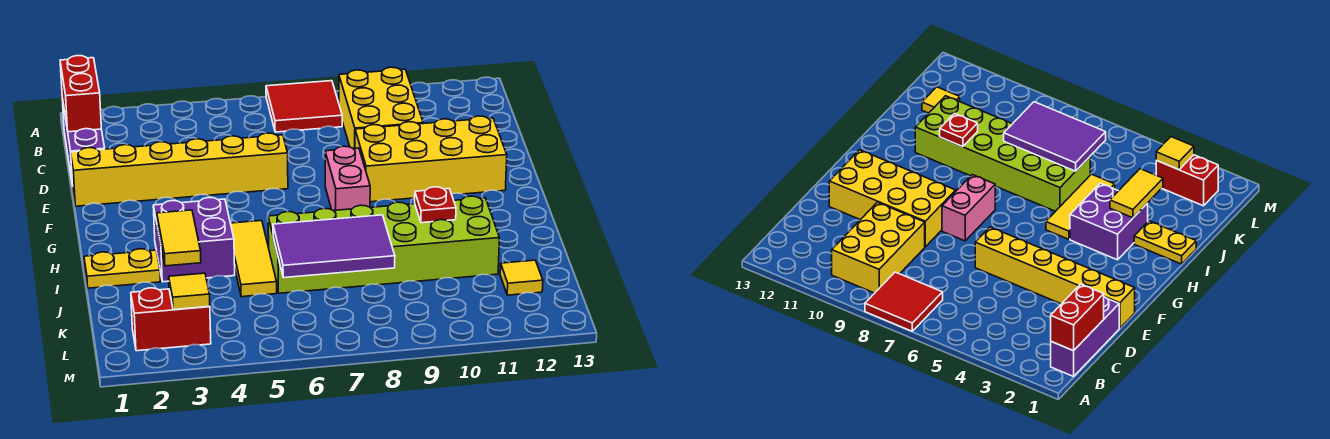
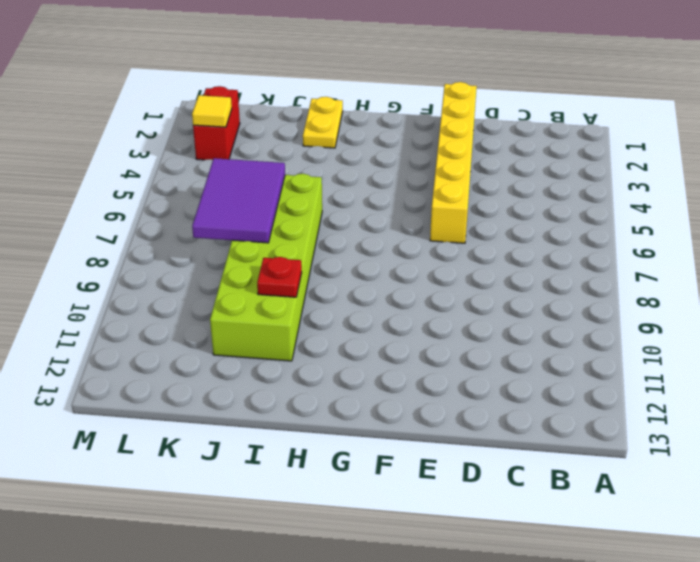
none -> red 2x2 tile [266,81,342,132]
none -> purple 1x3 brick [62,98,105,186]
none -> yellow 2x3 brick [339,67,423,149]

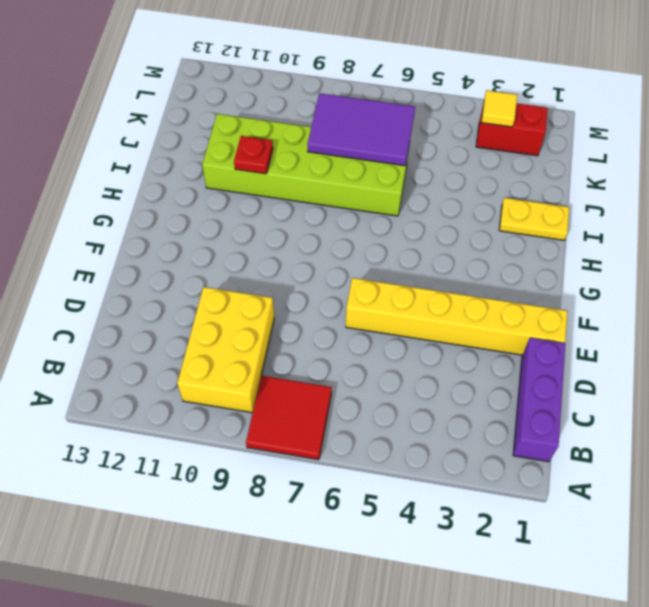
none -> yellow 2x4 brick [355,116,507,202]
none -> pink 1x2 brick [325,146,370,211]
none -> purple 2x2 brick [153,198,235,282]

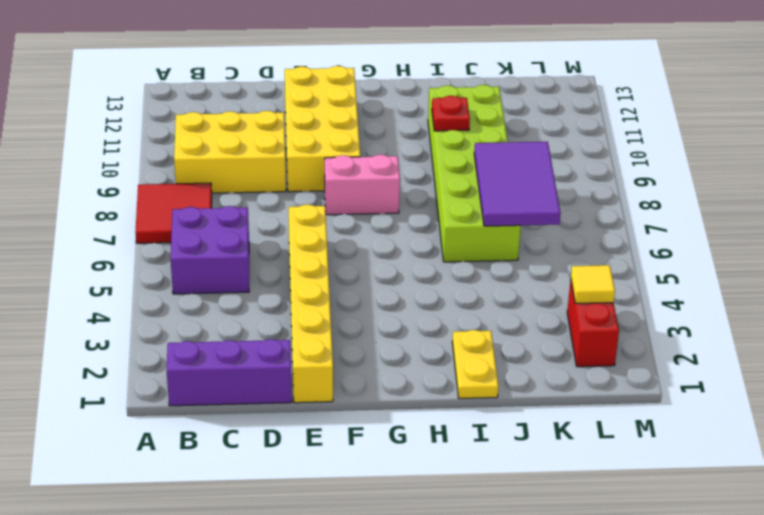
purple 2x2 brick [171,206,249,294] -> purple 2x2 brick moved to [153,198,235,282]
none -> yellow 1x3 tile [230,221,277,297]
none -> yellow 1x1 tile [500,260,543,295]
none -> red 1x2 brick [60,56,101,132]

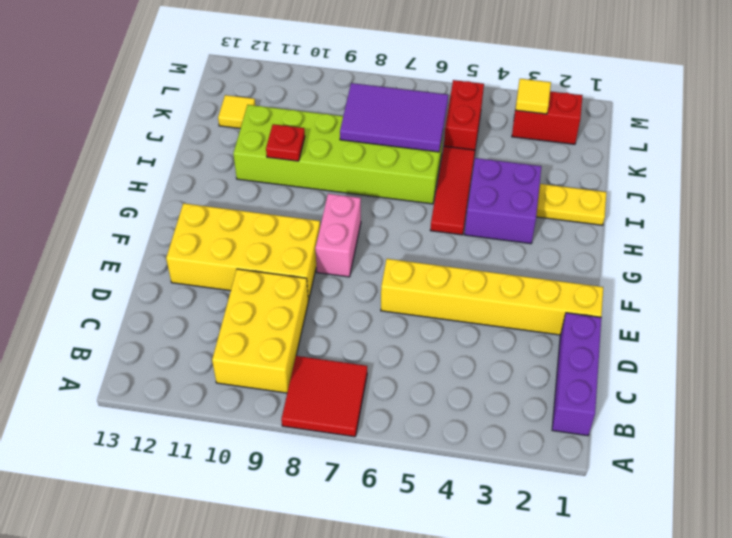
red 1x3 tile [430,146,475,235] -> yellow 1x3 tile [230,221,277,297]
red 1x2 brick [444,80,484,150] -> red 1x2 brick moved to [60,56,101,132]
none -> yellow 1x2 tile [157,210,201,266]

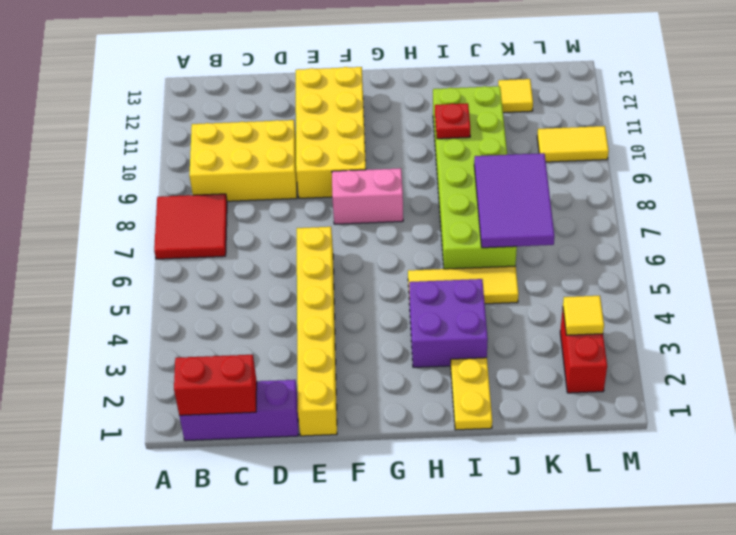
yellow 1x2 tile [537,126,609,162] -> yellow 1x2 tile moved to [157,210,201,266]

